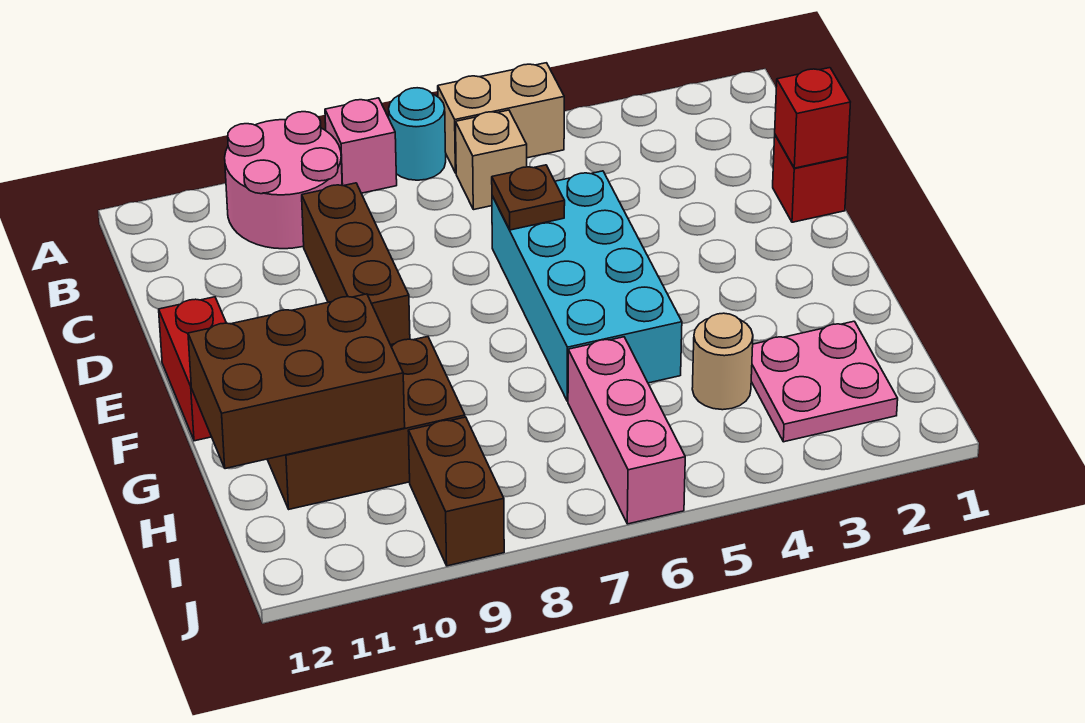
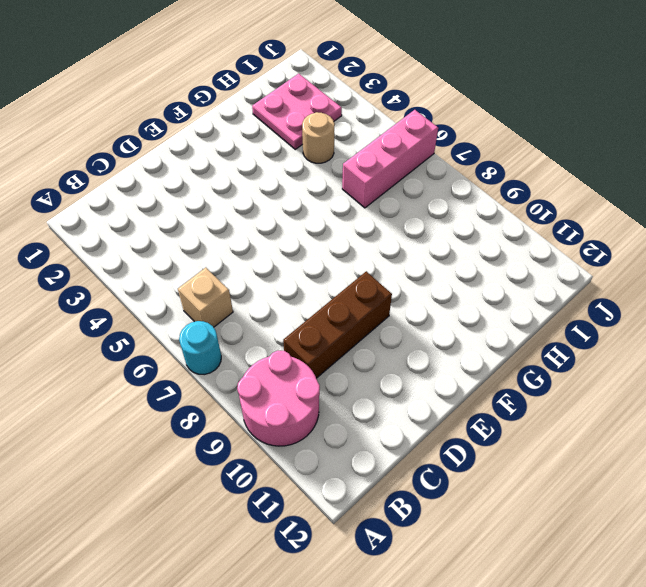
none -> tan 1x2 brick [438,63,564,173]
none -> pink 1x1 brick [325,98,397,193]
none -> red 1x1 brick [773,135,848,222]

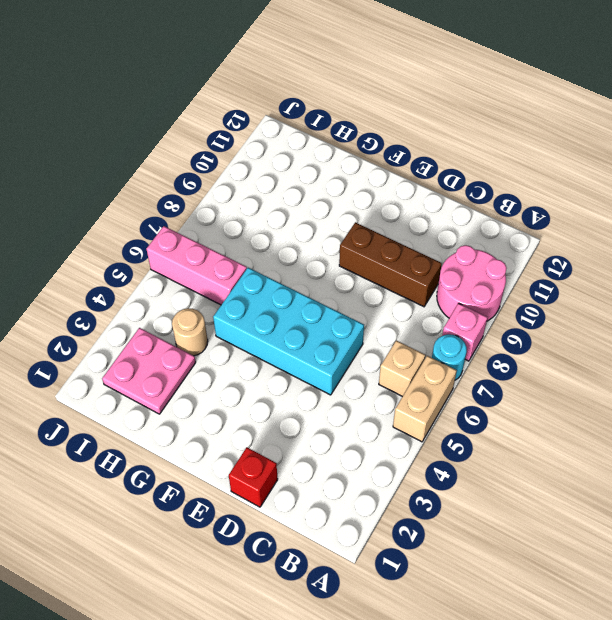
none -> red 1x2 brick [159,297,226,441]
none -> brown 2x3 brick [267,337,465,509]
none -> brown 1x2 brick [408,417,504,566]

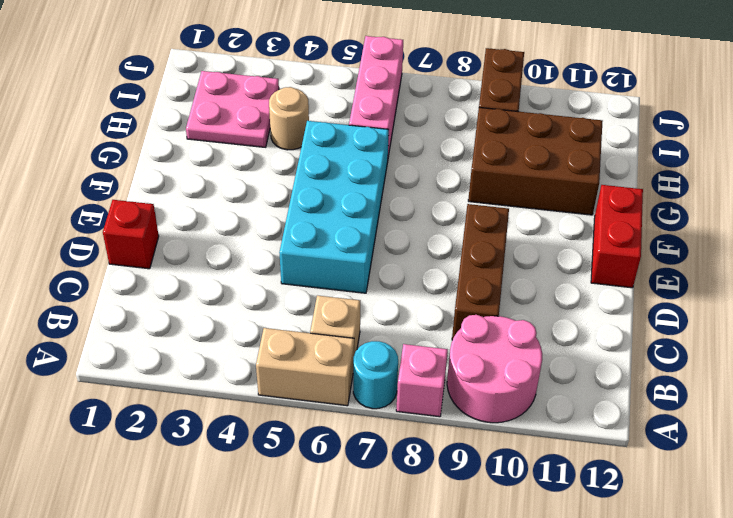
none -> red 1x1 brick [775,68,850,168]
none -> brown 1x1 plate [492,165,565,230]
none -> brown 2x3 brick [188,294,405,469]

